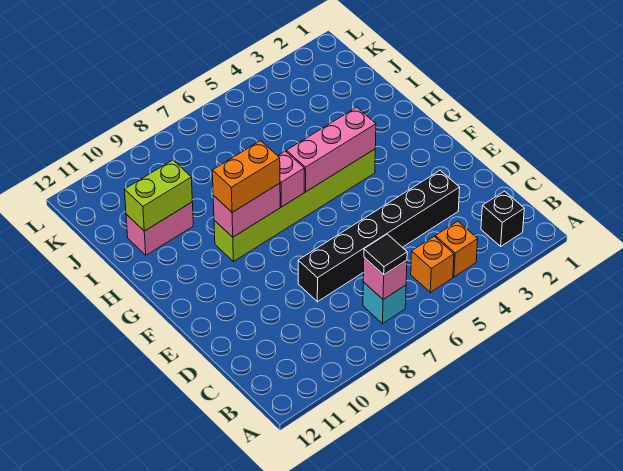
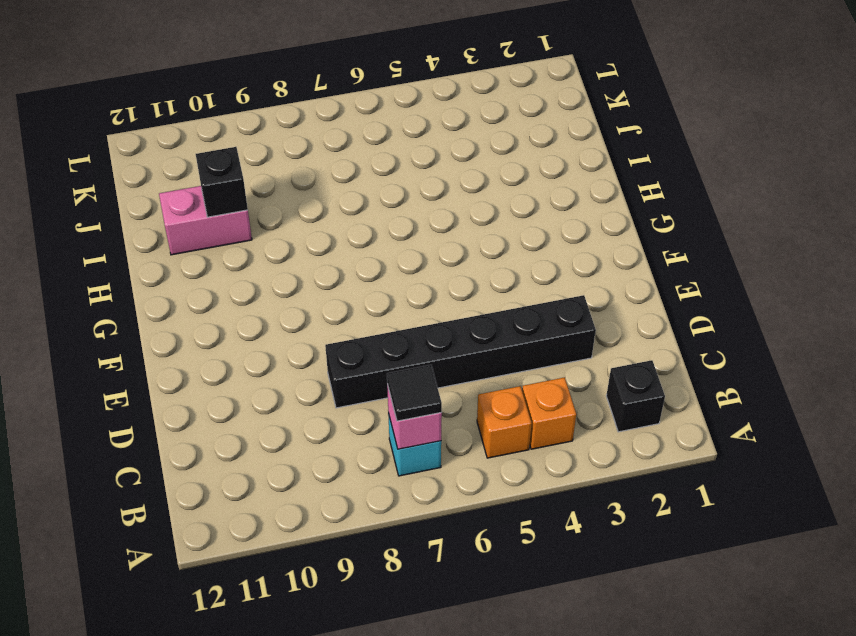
black 1x1 brick [196,147,248,217] -> lime 1x2 brick [124,160,192,231]
none -> lime 1x6 brick [214,149,375,262]
none -> pink 1x3 brick [287,107,376,192]
none -> pink 1x1 brick [278,151,304,207]

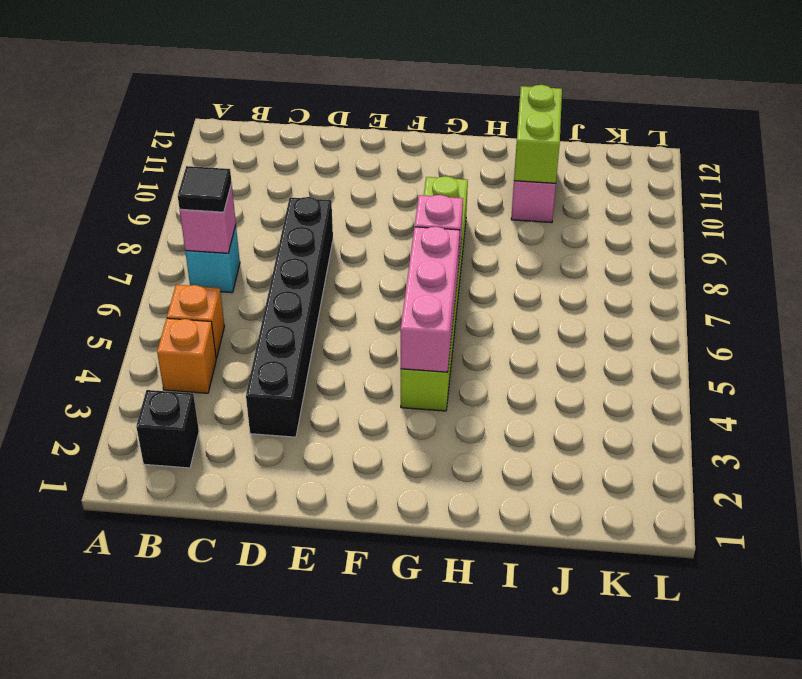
none -> pink 1x2 brick [213,183,280,237]
none -> orange 1x2 brick [212,141,280,212]

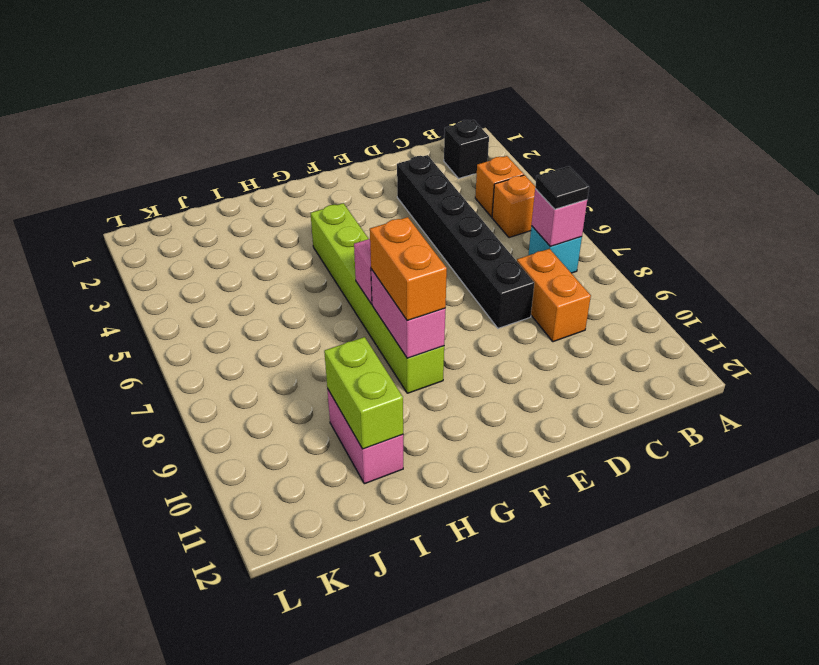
orange 1x2 brick [517,249,591,342] -> none
none -> pink 1x3 brick [287,107,376,192]

